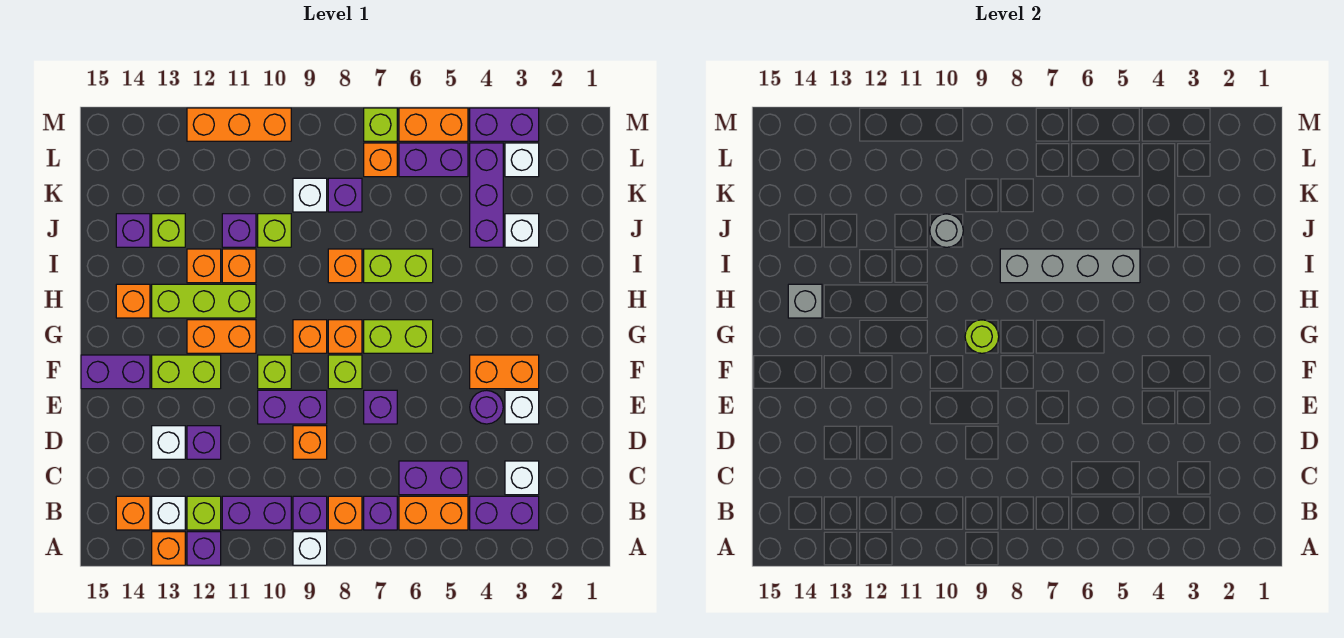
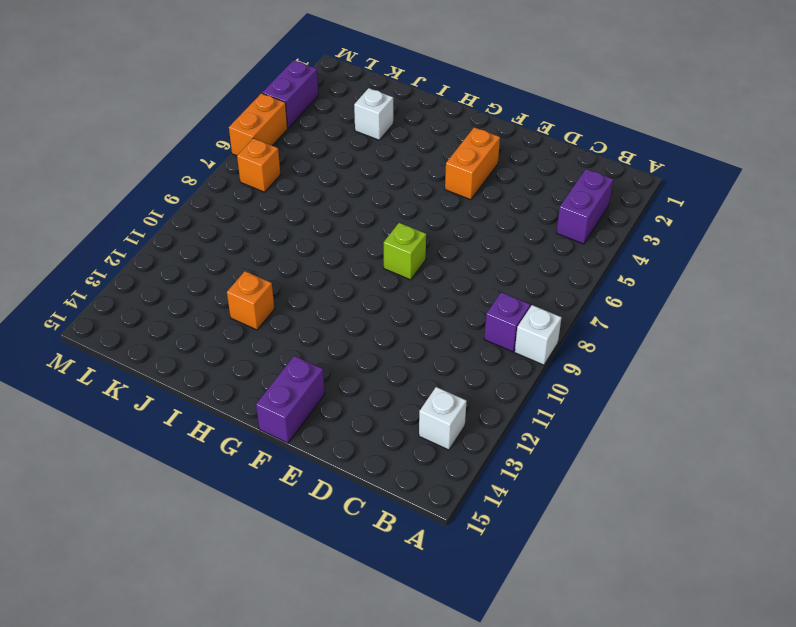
none -> purple 1x1 brick [187,532,221,565]
none -> orange 1x1 brick [152,532,185,565]
none -> orange 1x2 brick [399,496,468,530]
none -> purple 1x1 brick [364,496,397,530]

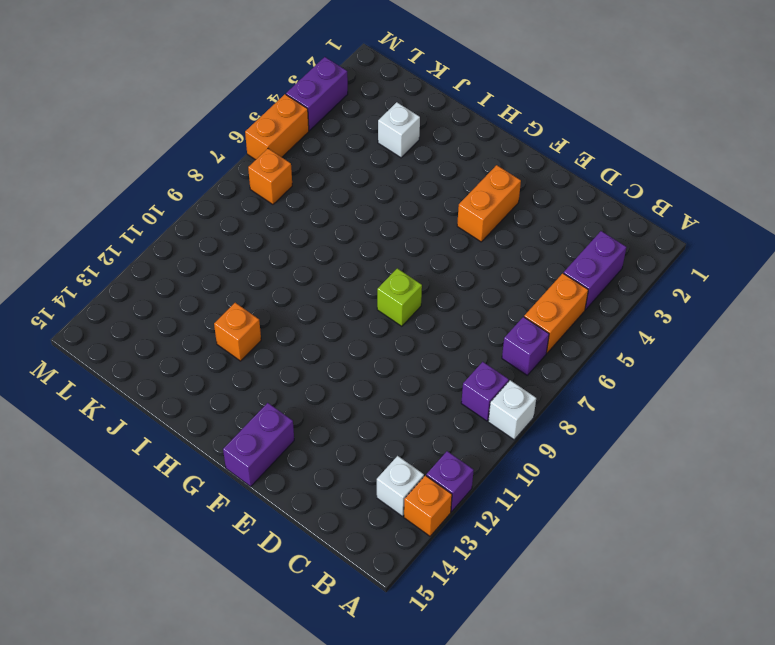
none -> orange 1x1 brick [328,496,362,530]
none -> purple 1x2 brick [222,496,291,530]
none -> lime 1x1 brick [187,496,221,530]
none -> orange 1x1 brick [116,496,150,530]

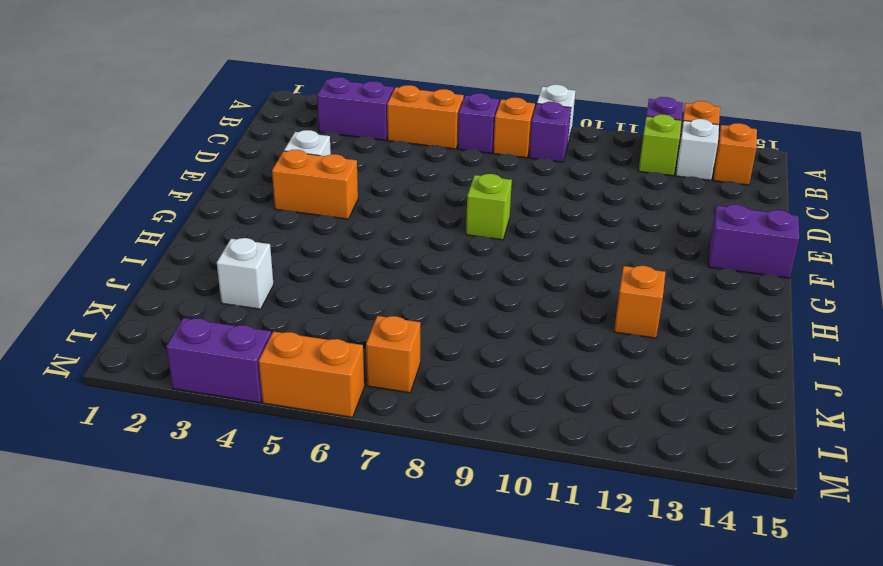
none -> purple 1x2 brick [222,496,291,530]
none -> white 1x1 brick [505,461,539,495]
none -> purple 1x2 brick [399,461,468,495]
none -> orange 1x1 brick [293,426,327,459]

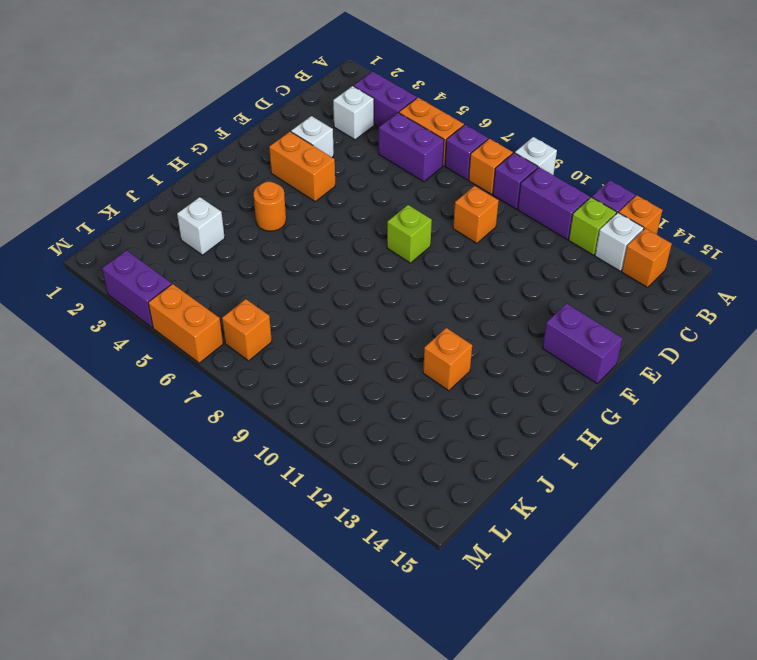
orange 1x1 round brick [254,182,286,231] -> none
none -> purple 1x1 brick [187,426,221,459]
none -> white 1x1 brick [152,426,185,459]
none -> purple 1x1 round brick [470,390,503,424]
none -> purple 1x1 brick [364,390,397,424]

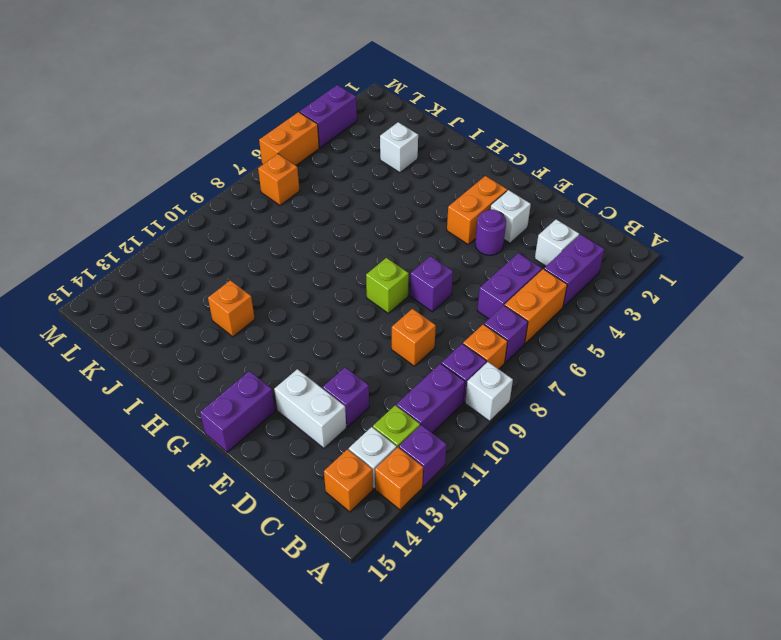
white 1x2 brick [274,369,346,448] -> white 1x1 brick [152,426,185,459]
none -> purple 1x2 brick [258,390,327,424]
none -> lime 1x1 brick [258,355,291,389]
none -> lime 1x2 brick [152,355,221,389]
none -> lime 1x2 brick [364,320,433,353]

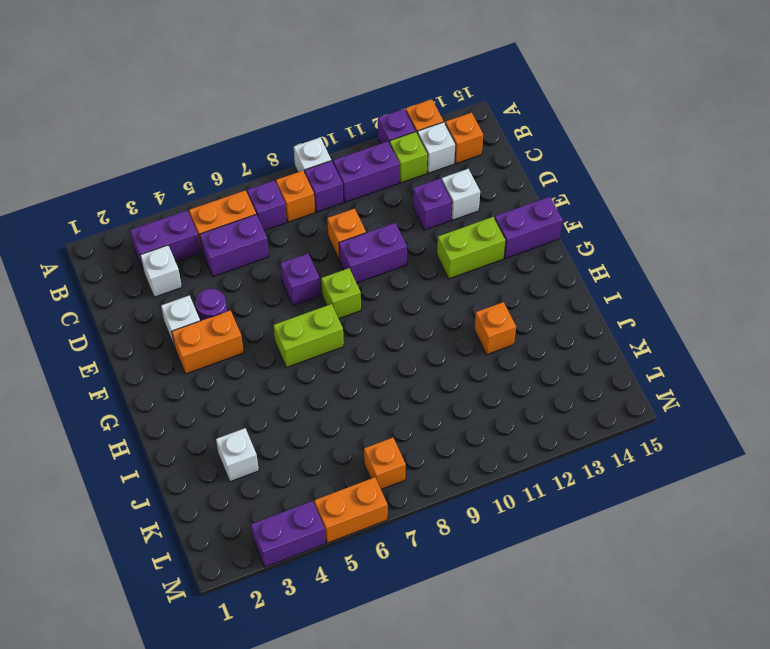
none -> lime 1x1 brick [258,355,291,389]
none -> orange 1x1 brick [328,320,362,353]
none -> orange 1x1 brick [293,320,327,353]
none -> orange 1x2 brick [187,320,256,353]

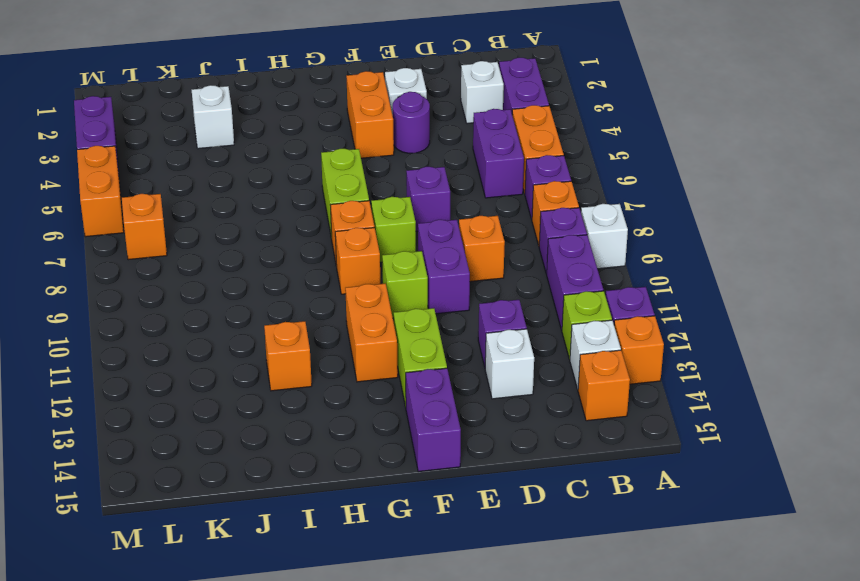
none -> lime 1x3 brick [152,284,256,318]
none -> orange 1x1 brick [116,284,150,318]
none -> lime 1x2 brick [364,249,433,283]
none -> orange 1x1 brick [328,249,362,283]

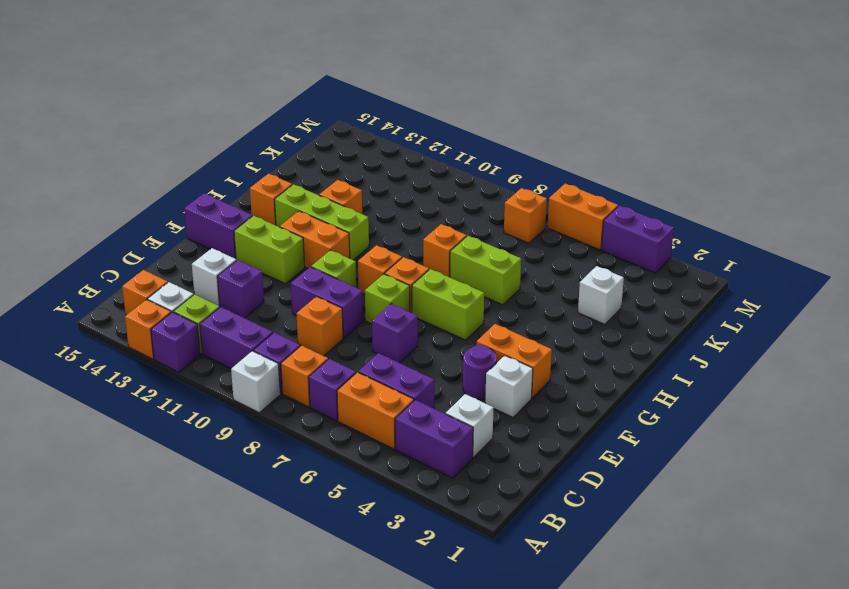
none -> orange 1x1 brick [222,249,256,283]
none -> purple 1x3 brick [470,143,503,247]
none -> lime 1x1 brick [258,214,291,247]
none -> purple 1x1 brick [222,214,256,247]

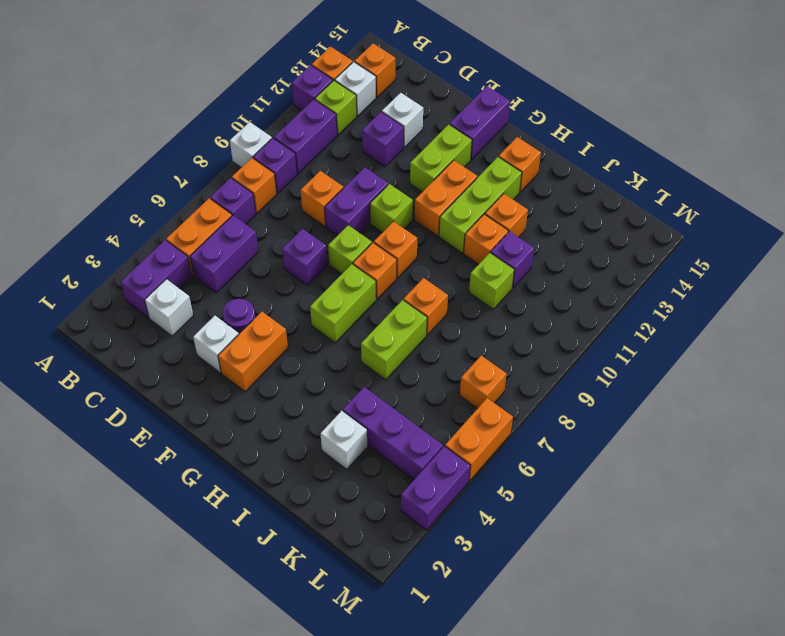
none -> lime 1x1 brick [152,214,185,247]
none -> purple 1x1 brick [116,214,150,247]
none -> purple 1x1 brick [328,178,362,212]
none -> white 1x1 brick [293,178,327,212]

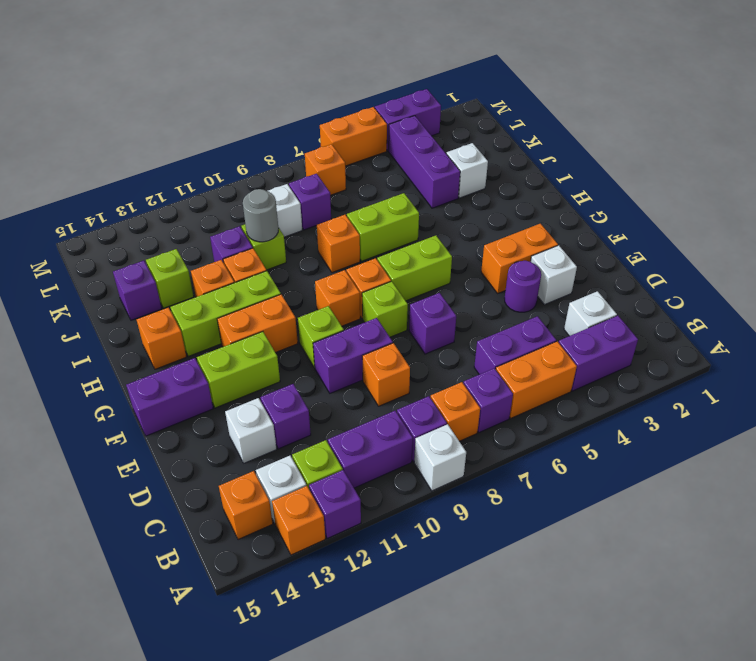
none -> white 1x1 brick [505,143,539,177]
none -> purple 1x2 brick [399,143,468,177]
none -> lime 1x1 brick [364,108,397,141]
none -> orange 1x3 brick [187,108,291,141]

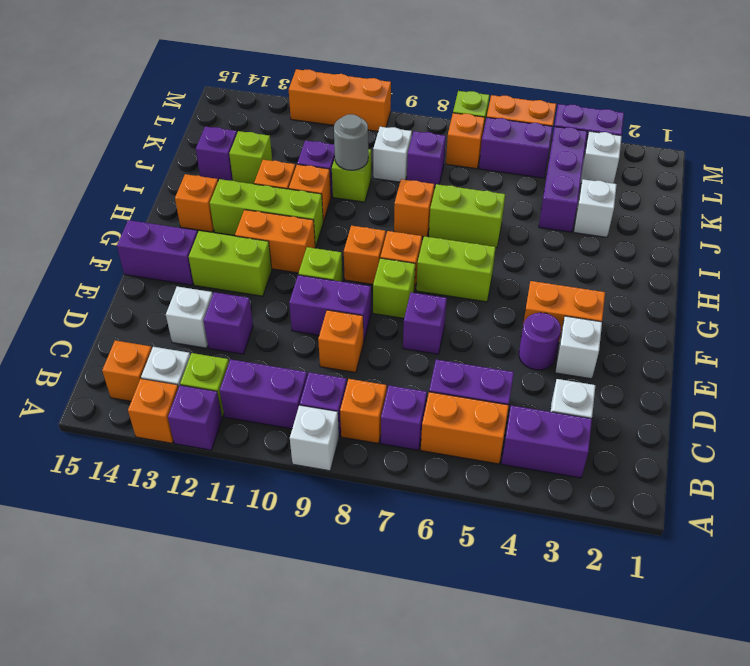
none -> lime 1x1 round brick [965,320,999,353]
none -> grey 1x1 brick [788,284,822,318]
none -> grey 1x4 brick [1000,249,1140,283]

